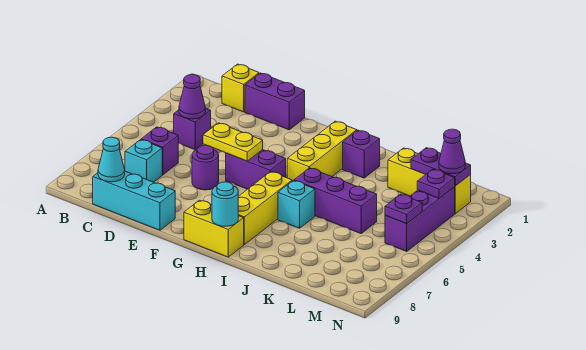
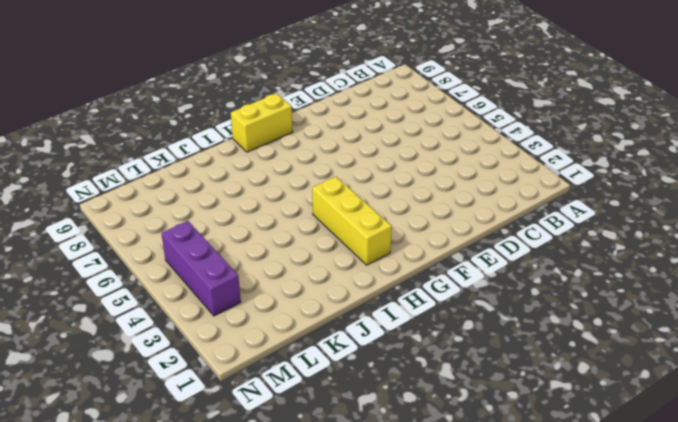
none -> yellow 1x1 brick [222,64,259,112]
none -> purple 1x1 brick [174,108,211,150]
none -> purple 1x1 brick [141,127,178,175]

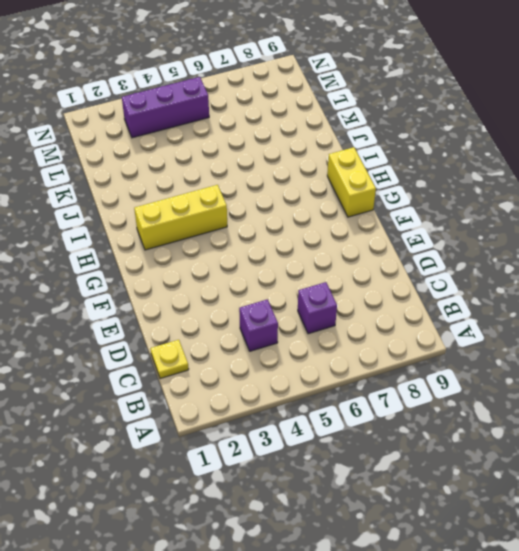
yellow 1x1 plate [150,340,189,379] -> yellow 1x1 brick [222,64,259,112]
none -> cyan 1x1 brick [125,140,162,182]
none -> cyan 1x3 brick [93,171,175,230]
none -> purple 1x2 brick [245,73,305,130]

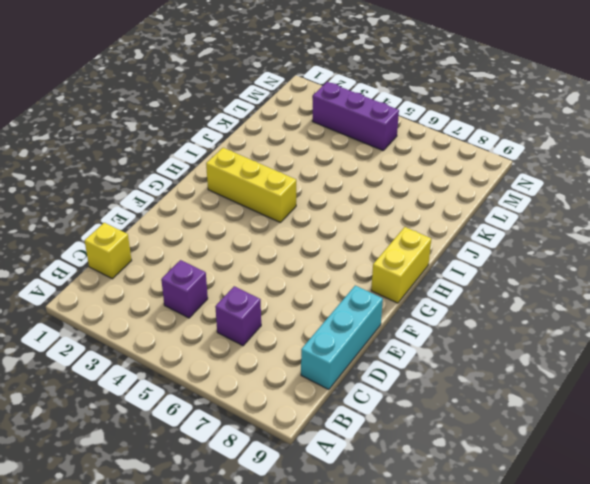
none -> cyan 1x1 brick [125,140,162,182]
none -> purple 1x2 brick [245,73,305,130]
none -> purple 1x1 round brick [192,145,219,190]

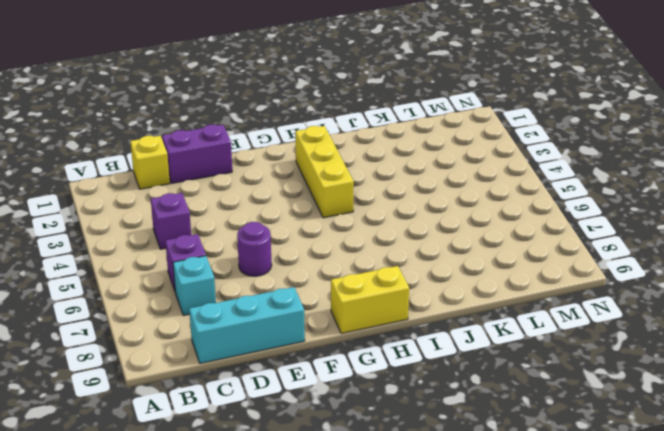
none -> purple 1x2 brick [226,150,286,189]
none -> yellow 1x3 brick [238,172,292,244]
none -> purple 1x1 brick [343,130,380,178]

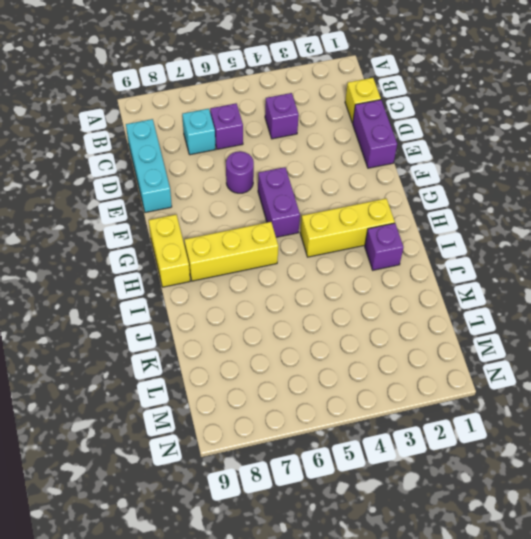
none -> purple 1x3 brick [294,168,377,233]
none -> cyan 1x1 brick [278,181,315,228]
none -> yellow 1x3 brick [388,148,471,214]

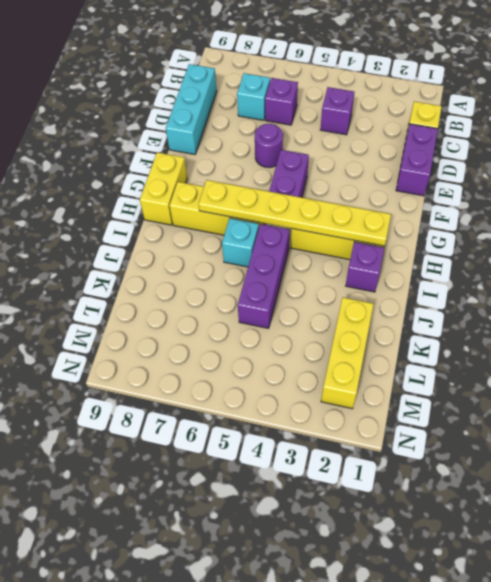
yellow 1x6 plate [199,180,391,246] -> none
none -> purple 1x3 brick [385,187,455,251]
none -> purple 1x1 cone [179,75,205,119]
none -> cyan 1x1 cone [98,137,125,182]

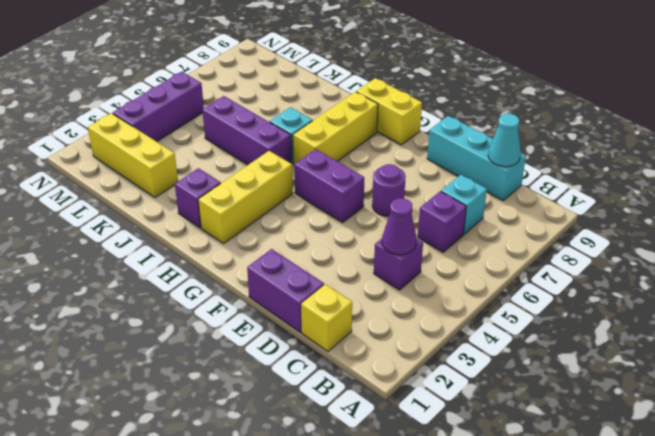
none -> yellow 1x2 plate [203,123,263,161]
none -> cyan 1x1 round brick [212,182,238,226]
none -> purple 1x2 plate [411,148,471,186]

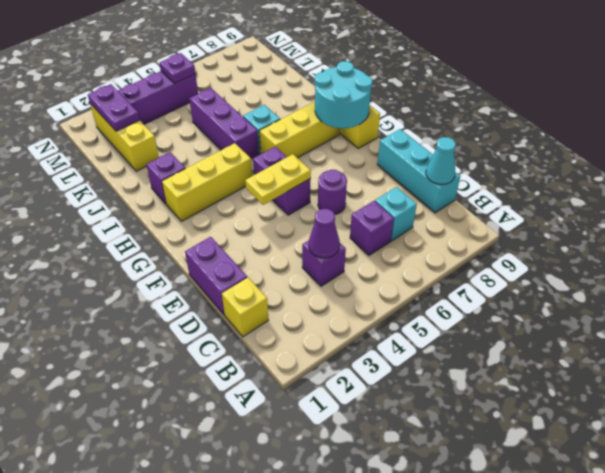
yellow 1x2 plate [245,154,311,205] -> yellow 1x2 plate turned to [203,123,263,161]
cyan 2x2 round brick [315,61,372,128] -> cyan 1x1 round brick [212,182,238,226]
none -> purple 1x1 plate [417,169,455,198]
none -> purple 1x1 cone [439,129,465,174]

